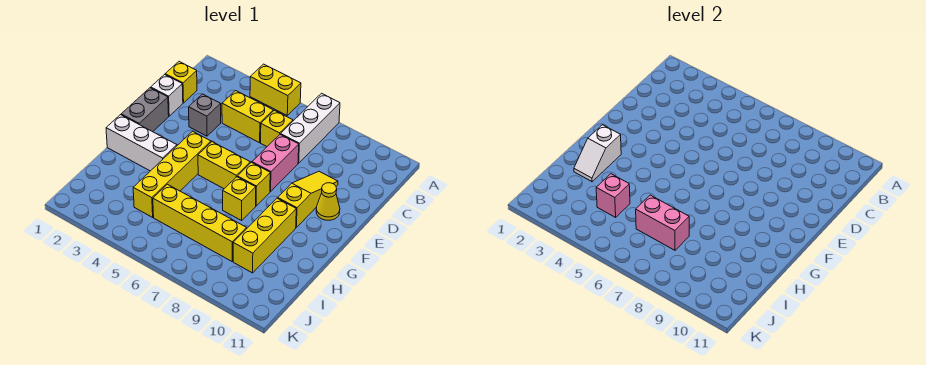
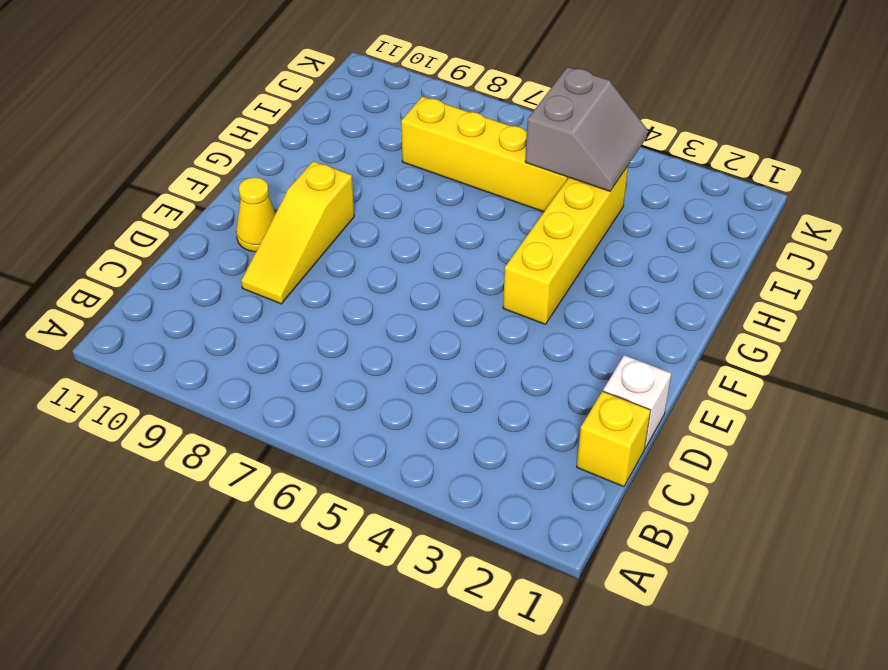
grey 2x2 slope [525,67,648,191] -> pink 1x1 brick [596,174,630,217]
none -> yellow 1x2 brick [250,64,301,115]
none -> white 1x3 brick [281,93,340,163]
none -> yellow 1x2 brick [222,91,273,143]

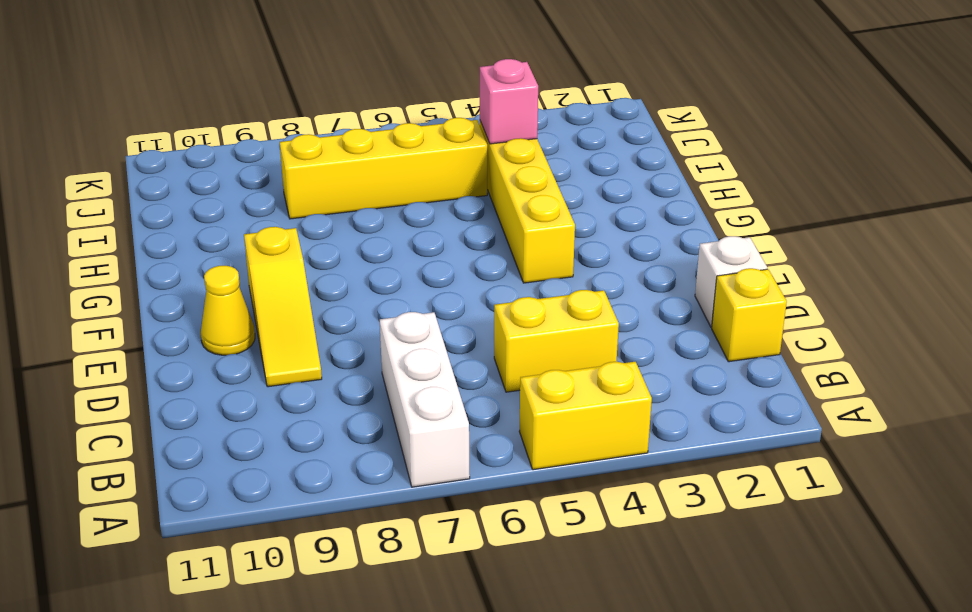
none -> yellow 1x1 brick [261,110,293,147]
none -> grey 1x1 brick [189,94,221,136]
none -> pink 1x2 brick [252,134,299,191]

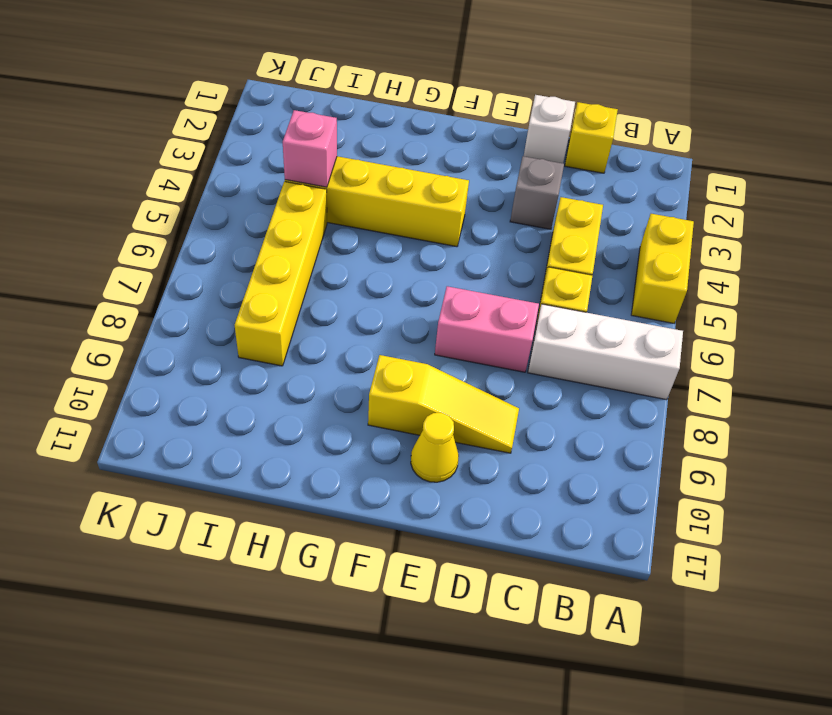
none -> grey 1x2 brick [121,88,169,132]
none -> yellow 1x2 brick [198,142,250,189]
none -> yellow 1x1 brick [237,162,270,206]

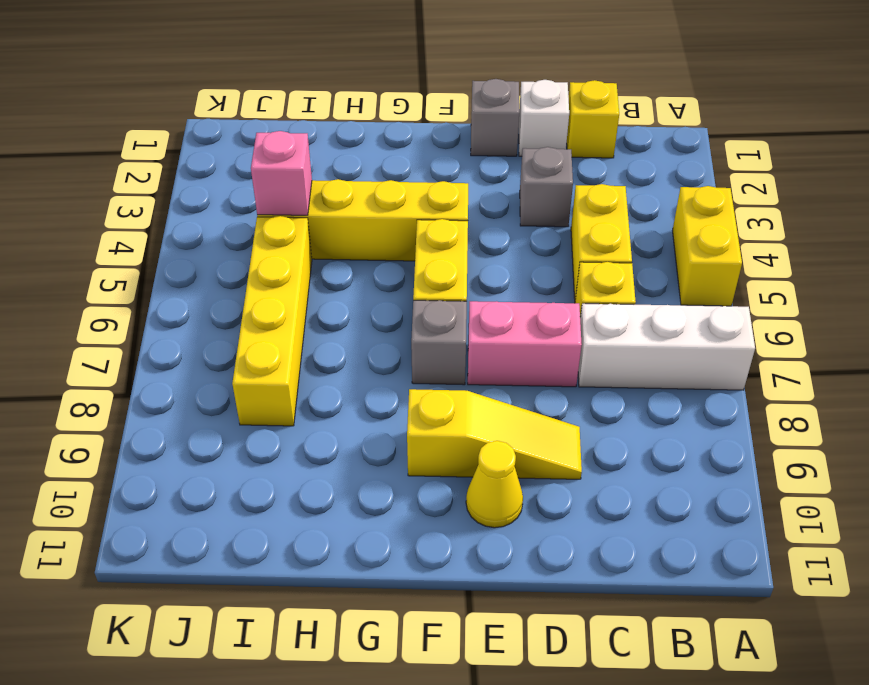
grey 1x1 brick [471,79,519,156] -> grey 1x2 brick [121,88,169,132]
grey 1x1 brick [411,300,467,385] -> yellow 1x1 brick [237,162,270,206]
none -> white 1x3 brick [106,115,177,171]
none -> yellow 1x1 brick [223,177,256,220]
none -> yellow 1x3 brick [233,198,296,273]

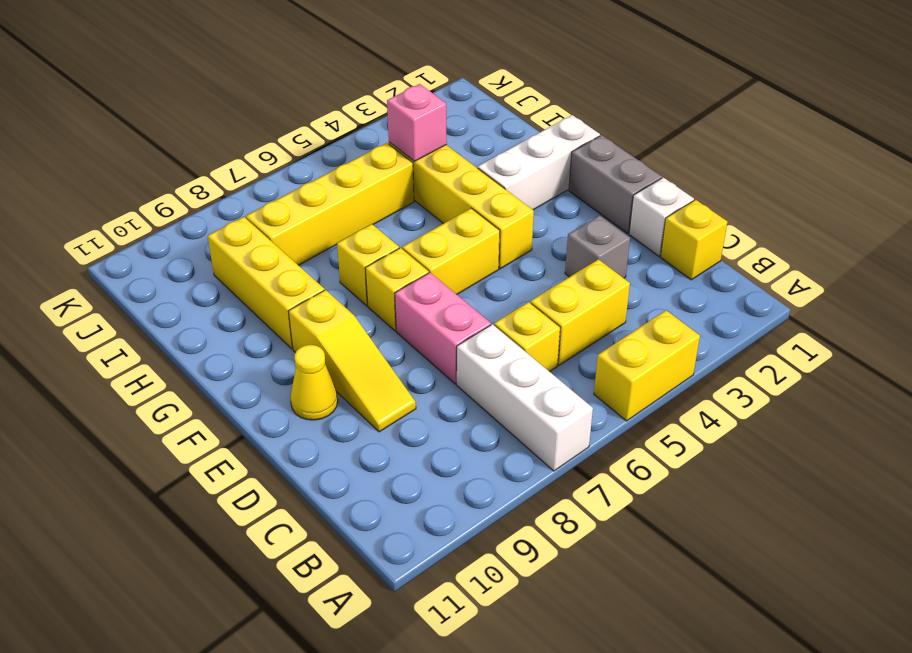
none -> white 1x2 slope [574,125,621,182]
none -> pink 1x2 brick [636,195,689,250]

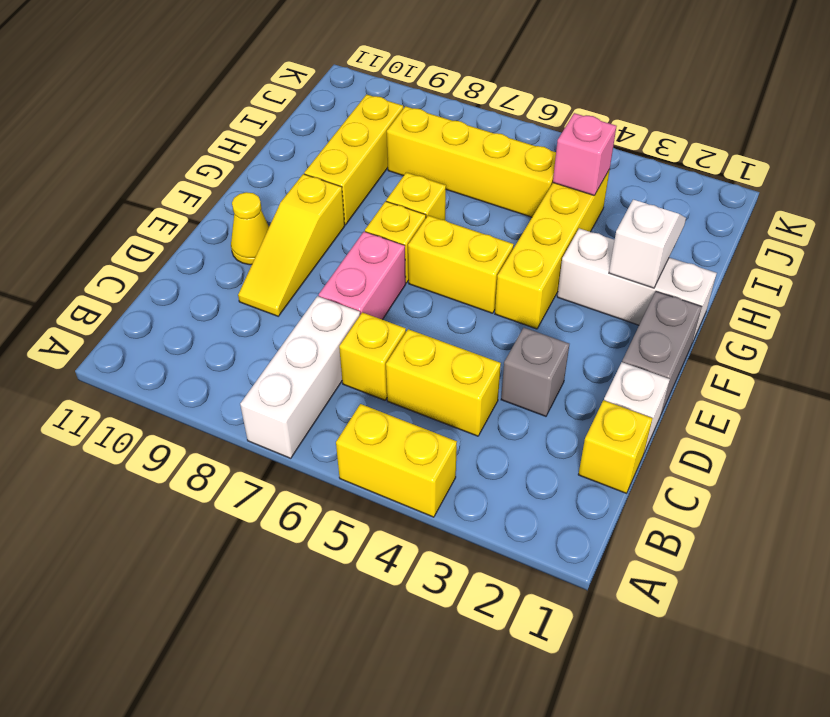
none -> pink 1x2 brick [636,195,689,250]

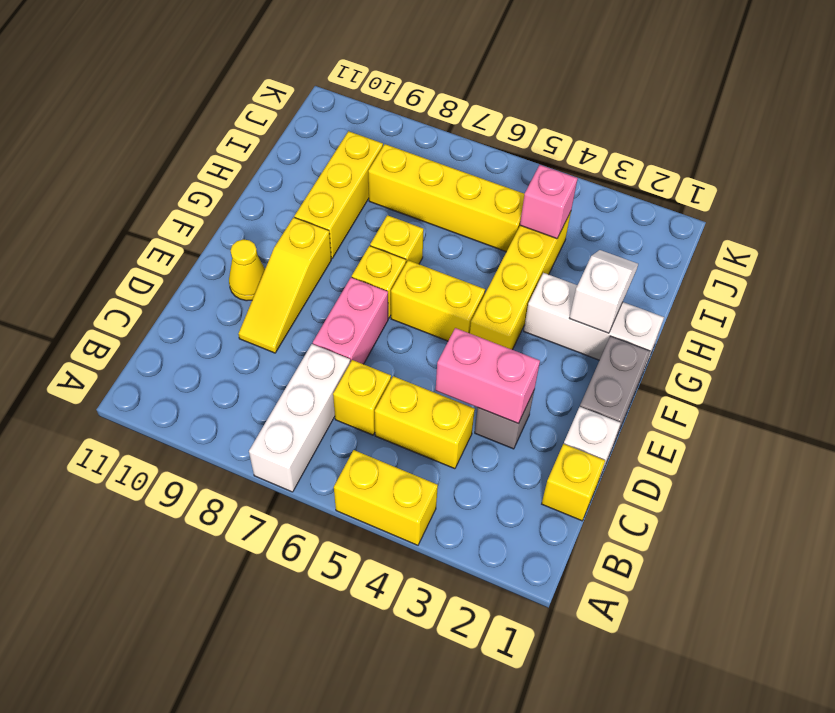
pink 1x2 brick [436,328,540,423] -> pink 1x2 brick moved to [636,195,689,250]

